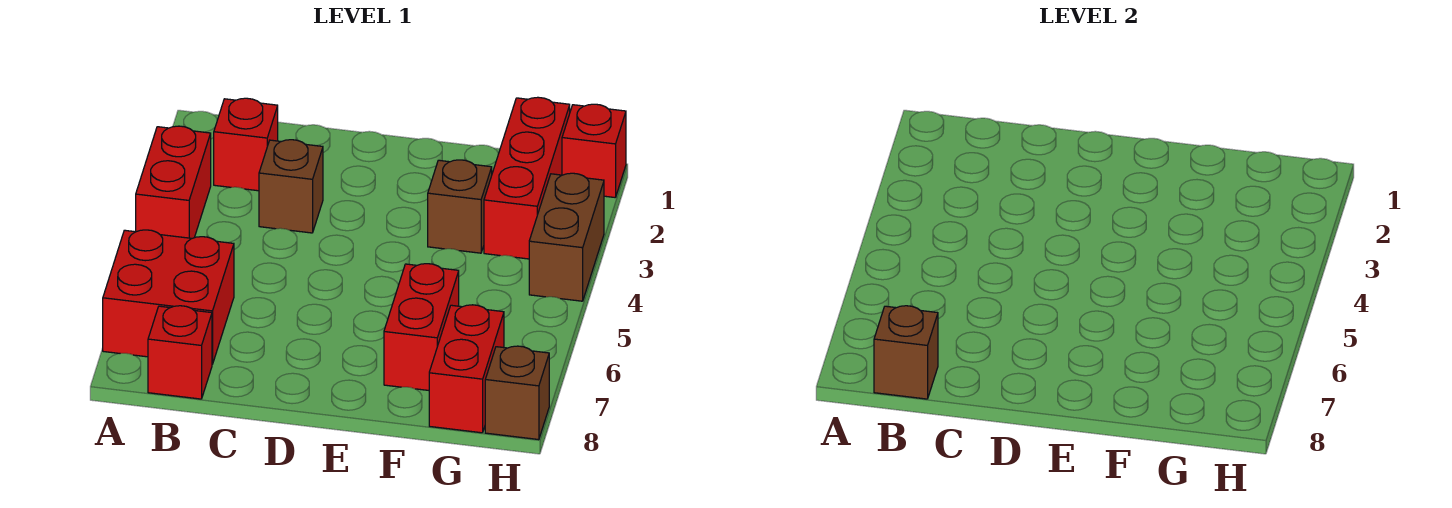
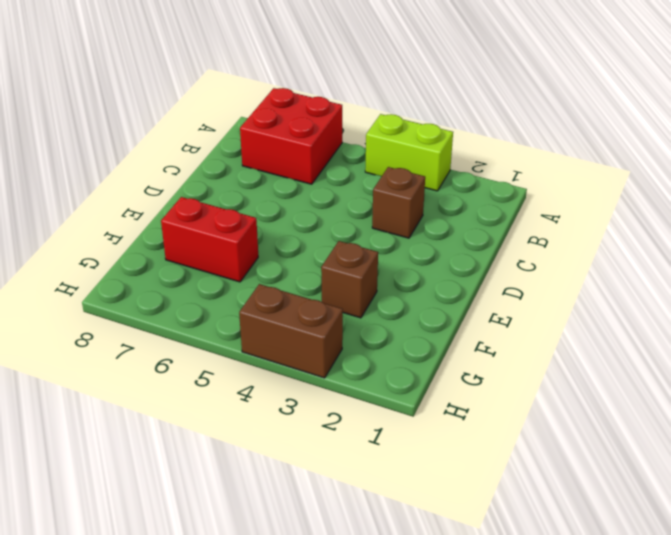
lime 1x2 brick [365,114,453,191] -> red 1x2 brick [136,126,211,238]
none -> red 1x1 brick [214,98,278,191]
none -> red 1x1 brick [148,306,212,399]
none -> red 1x3 brick [484,97,570,259]

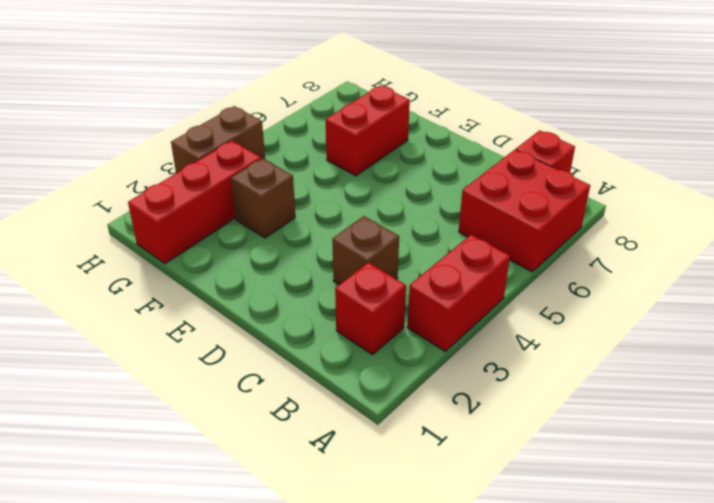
none -> red 1x2 brick [429,305,504,433]
none -> red 1x1 brick [562,104,626,197]
none -> brown 1x1 brick [485,346,549,440]

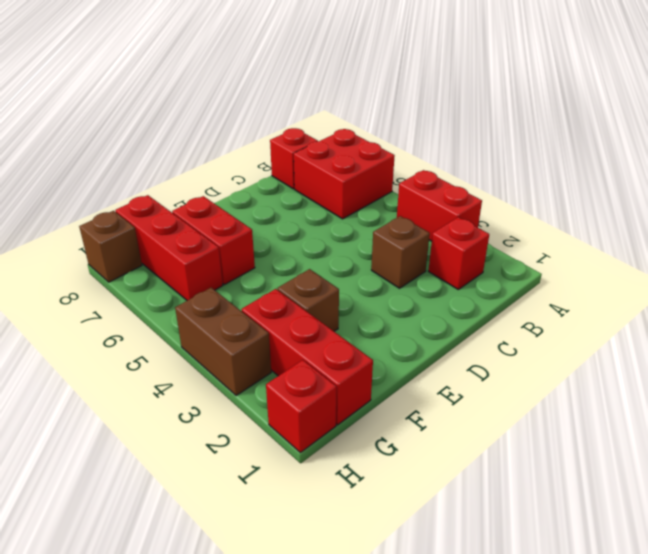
red 1x3 brick [115,195,223,300] -> red 1x2 brick [429,305,504,433]
none -> brown 1x1 brick [874,306,938,399]

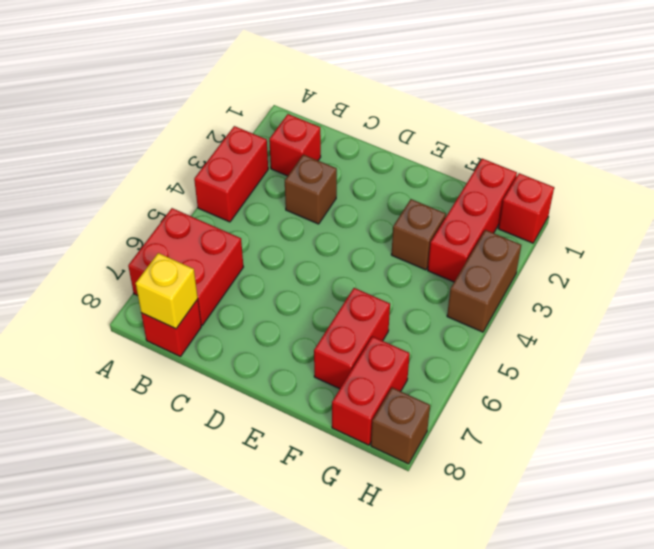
yellow 1x1 brick [136,253,198,329] -> brown 1x1 brick [874,306,938,399]

